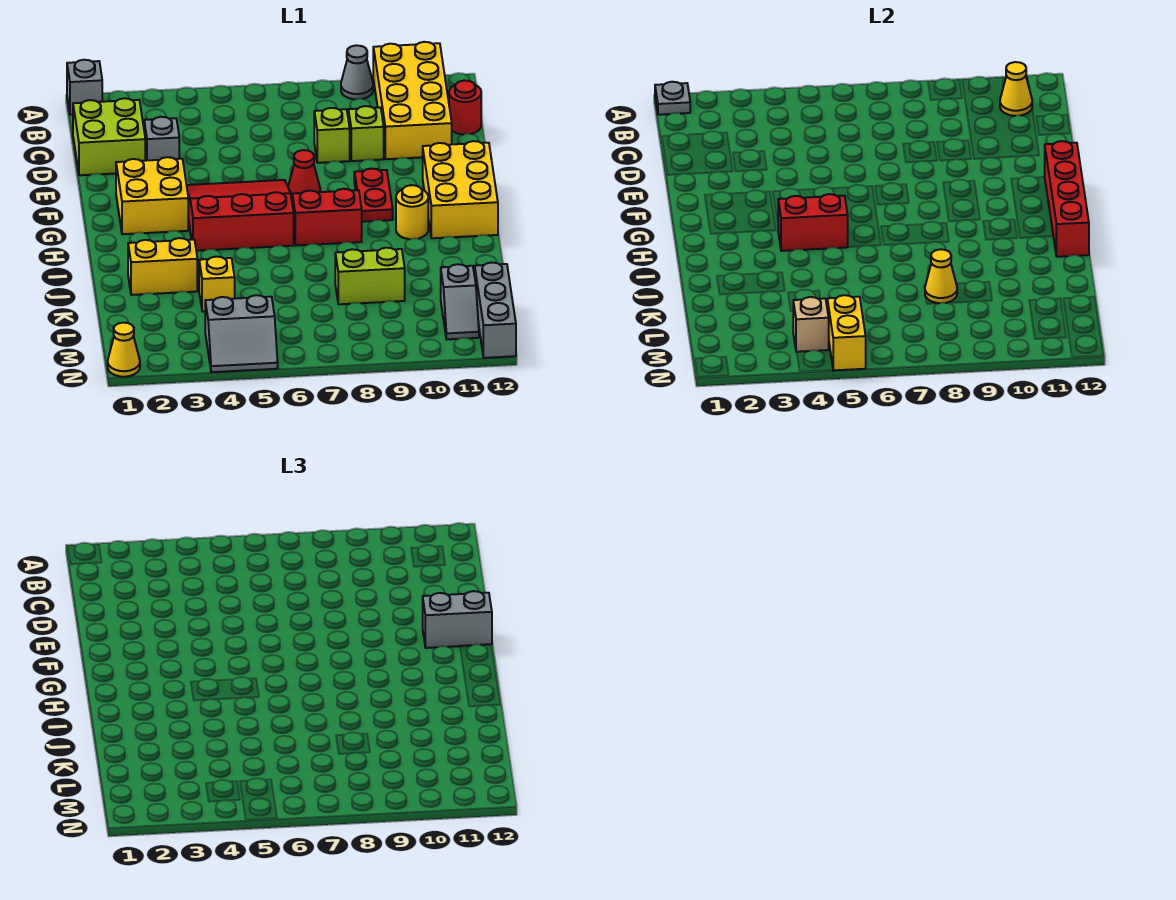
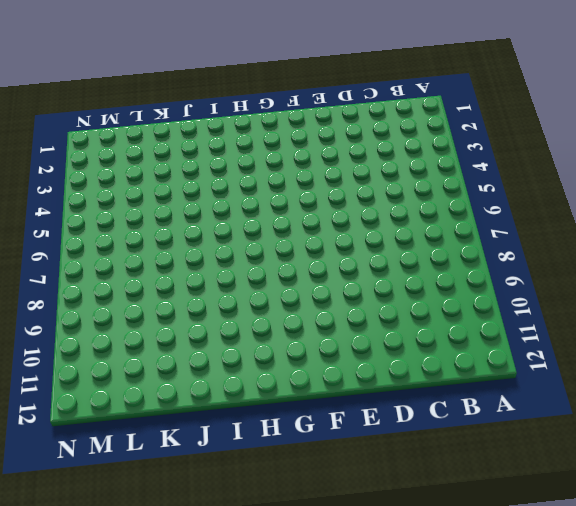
none -> grey 1x1 brick [67,60,102,115]
none -> grey 1x1 cone [341,45,373,99]
none -> yellow 2x4 brick [373,42,452,159]
none -> lime 2x2 brick [73,98,145,175]

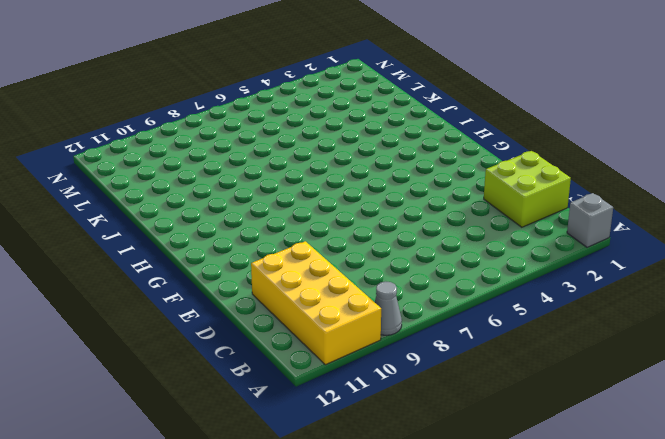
none -> red 1x1 round brick [449,80,481,135]
none -> grey 1x1 brick [144,117,179,161]
none -> lime 1x1 brick [314,108,350,163]
none -> lime 1x1 brick [348,106,384,161]

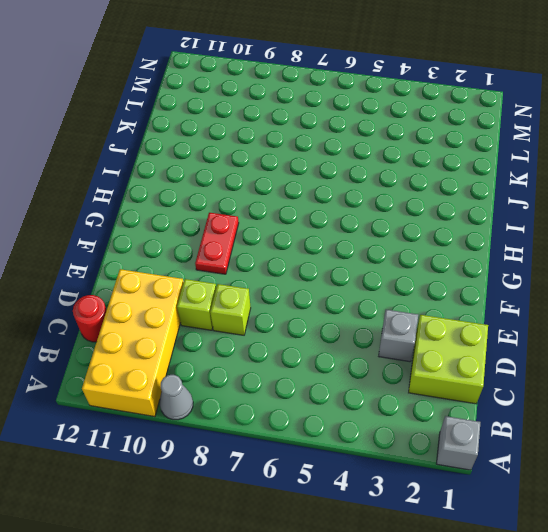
none -> yellow 2x2 brick [116,157,188,234]
none -> red 3x3 slope [187,180,294,251]
none -> red 1x1 cone [288,150,320,199]
none -> yellow 2x3 brick [423,141,498,238]

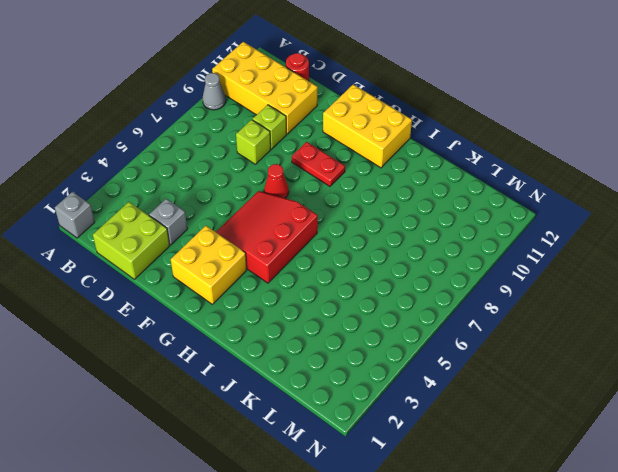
none -> red 1x2 brick [292,189,362,245]
none -> yellow 1x1 round brick [396,185,428,239]
none -> yellow 1x2 brick [128,238,197,295]
none -> yellow 1x1 brick [199,257,235,312]

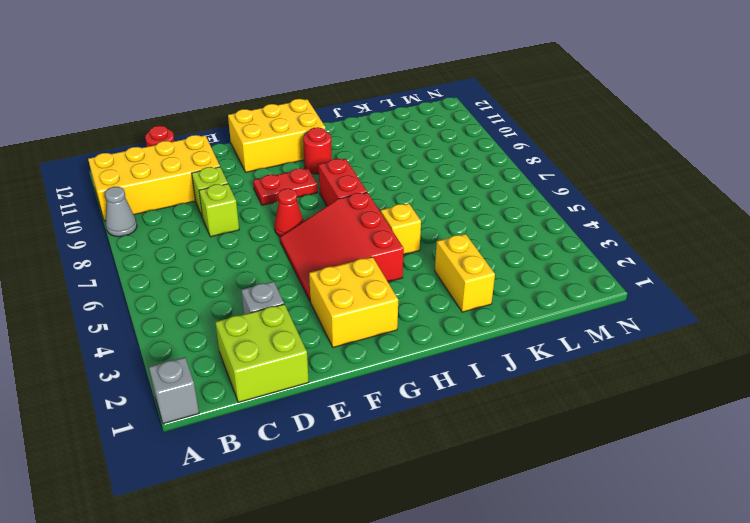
red 1x1 round brick [303,127,332,174] -> yellow 1x1 round brick [396,185,428,239]
yellow 1x1 brick [381,203,421,255] -> yellow 1x1 brick moved to [199,257,235,312]
none -> lime 1x2 brick [335,248,405,304]
none -> grey 1x2 slope [441,264,479,339]
none -> grey 1x3 brick [475,263,516,358]
none -> grey 2x2 slope [205,295,278,372]

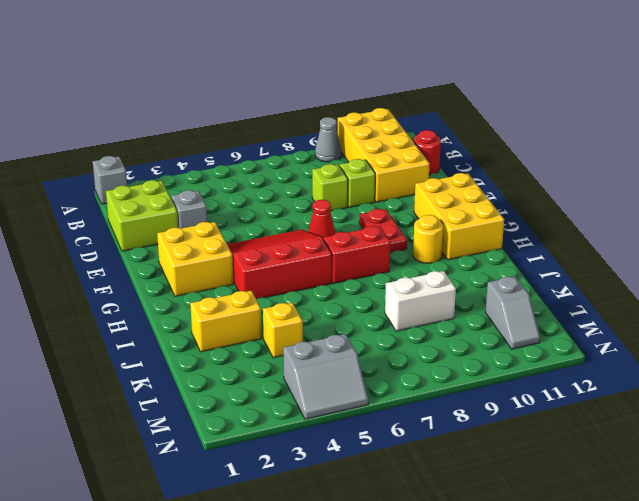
white 1x2 brick [385,271,456,331] -> lime 1x2 brick [335,248,405,304]
none -> grey 1x3 brick [475,263,516,358]
none -> yellow 1x1 cone [108,323,140,377]
none -> grey 1x1 plate [655,82,690,115]
none -> yellow 1x1 cone [1000,62,1032,116]

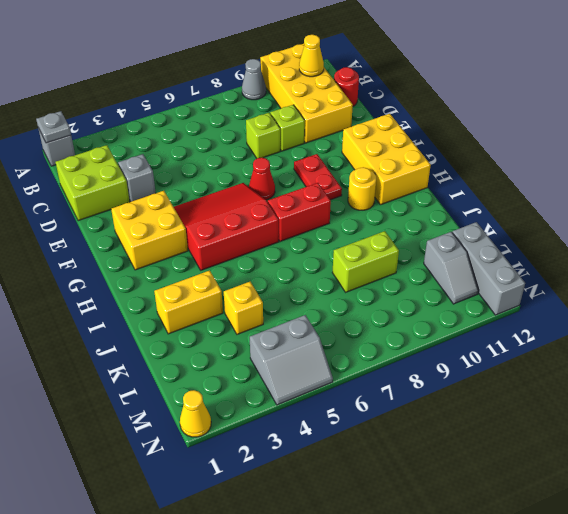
none -> red 1x4 brick [1045,141,1089,257]
none -> red 1x2 brick [778,194,848,251]
none -> yellow 1x1 cone [925,249,957,303]
none -> tan 1x1 brick [793,297,829,352]

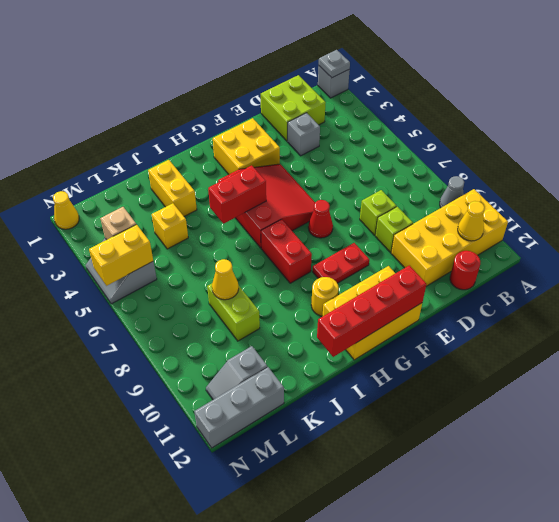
red 1x2 brick [208,165,266,224] -> red 1x2 brick turned to [778,194,848,251]
none -> grey 1x2 brick [423,591,492,648]

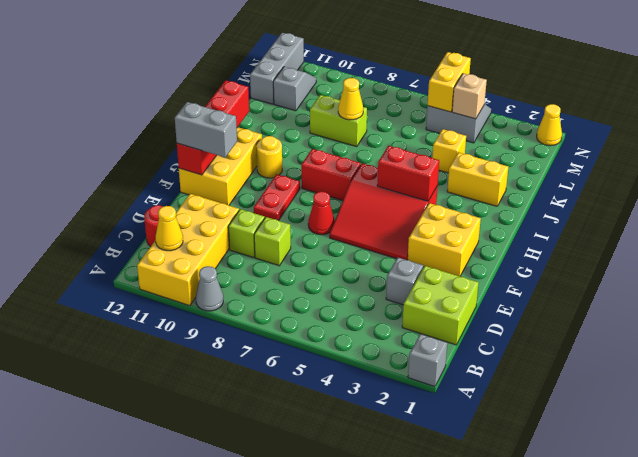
none -> grey 1x1 plate [655,82,690,115]

